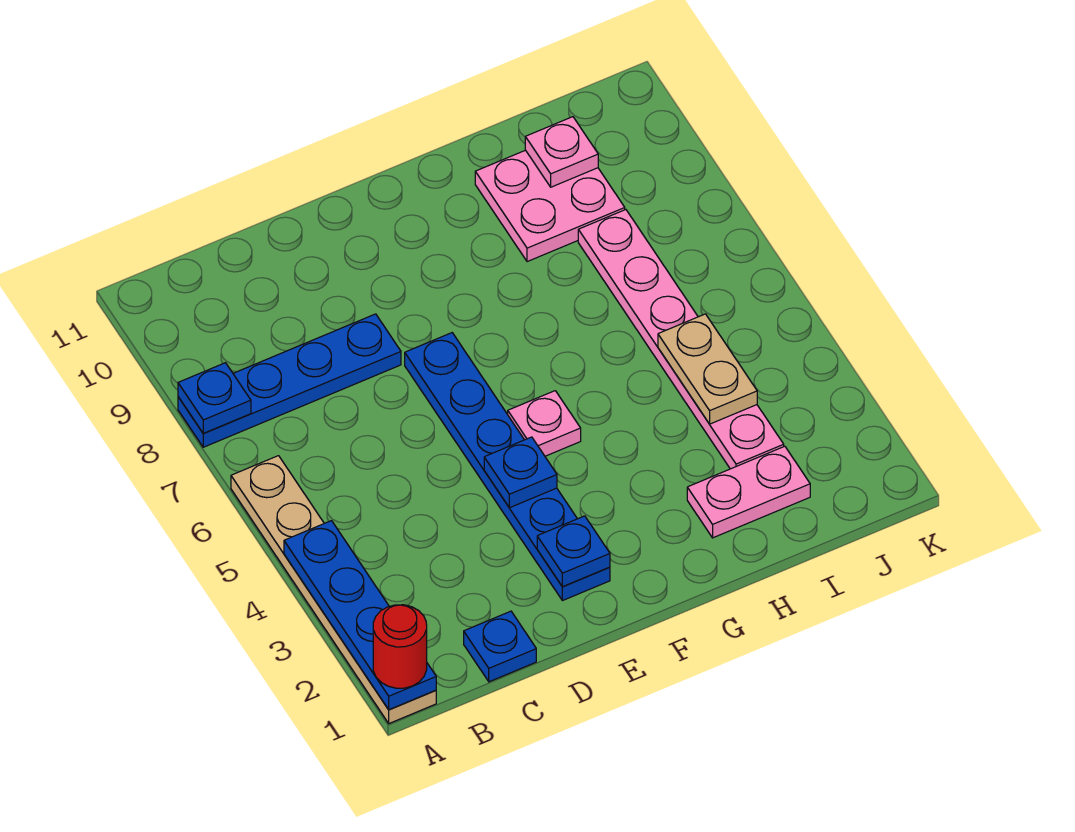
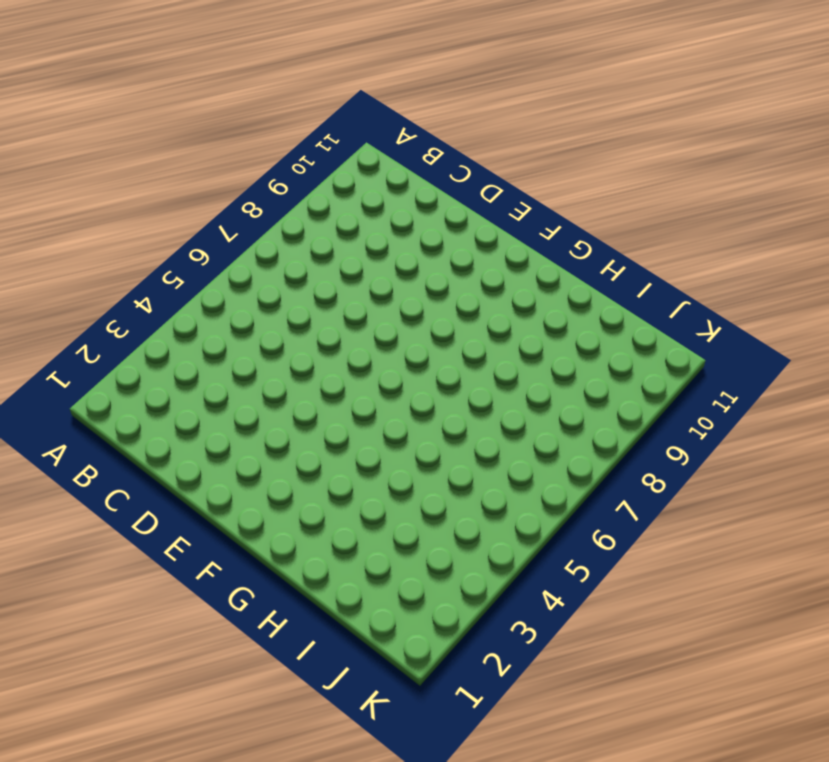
none -> tan 1x6 plate [231,456,436,723]
none -> blue 1x4 plate [178,314,401,447]
none -> blue 1x1 plate [464,611,536,682]

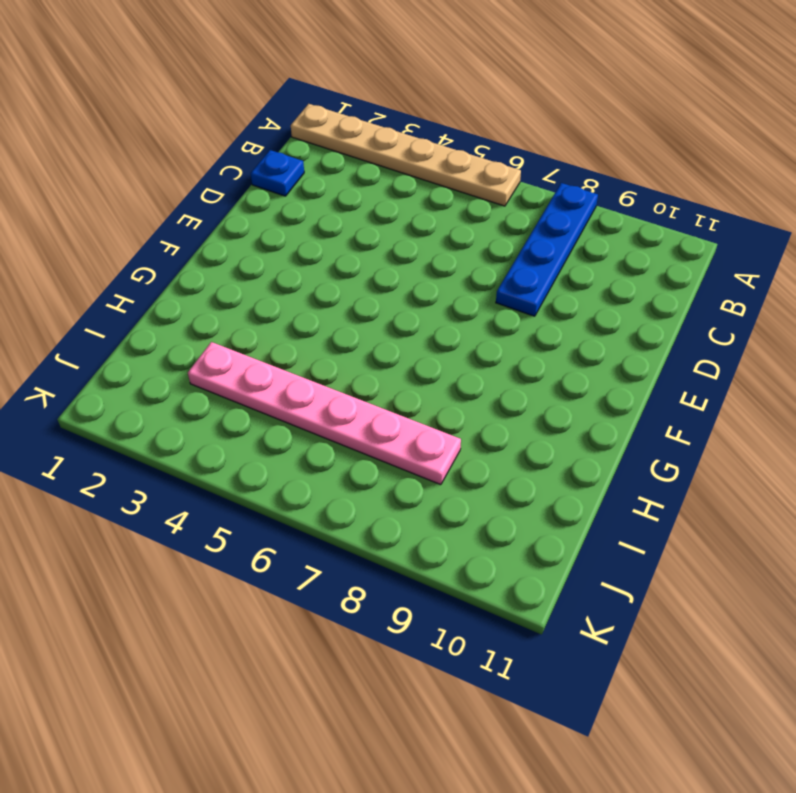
none -> blue 1x6 plate [405,333,610,601]
none -> pink 1x1 plate [508,391,581,456]
none -> pink 1x2 plate [687,446,810,538]

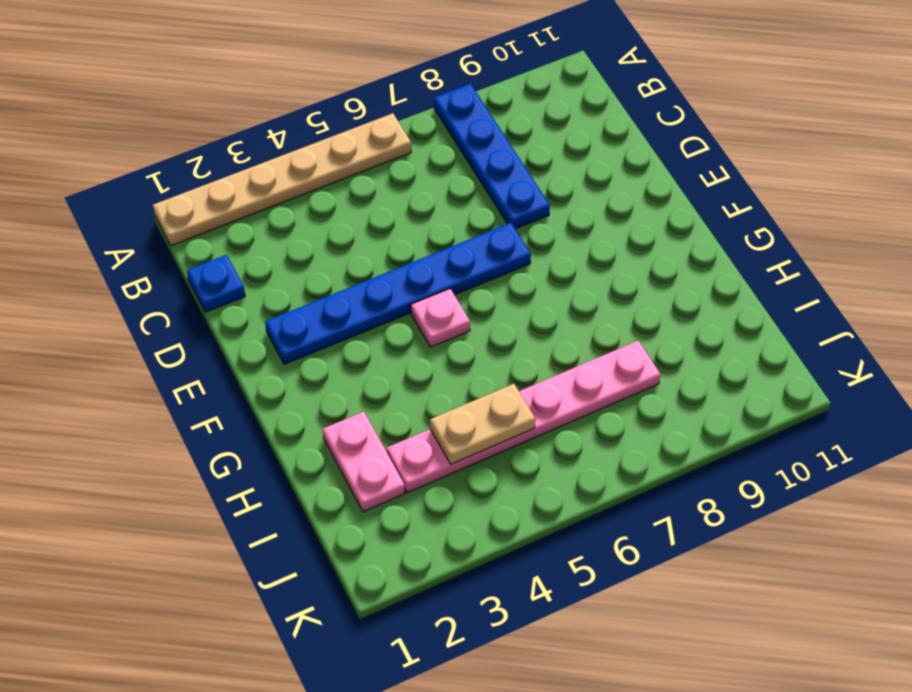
none -> pink 2x2 plate [475,150,625,262]
none -> blue 1x4 plate [284,521,436,710]
none -> blue 1x1 plate [178,363,251,433]

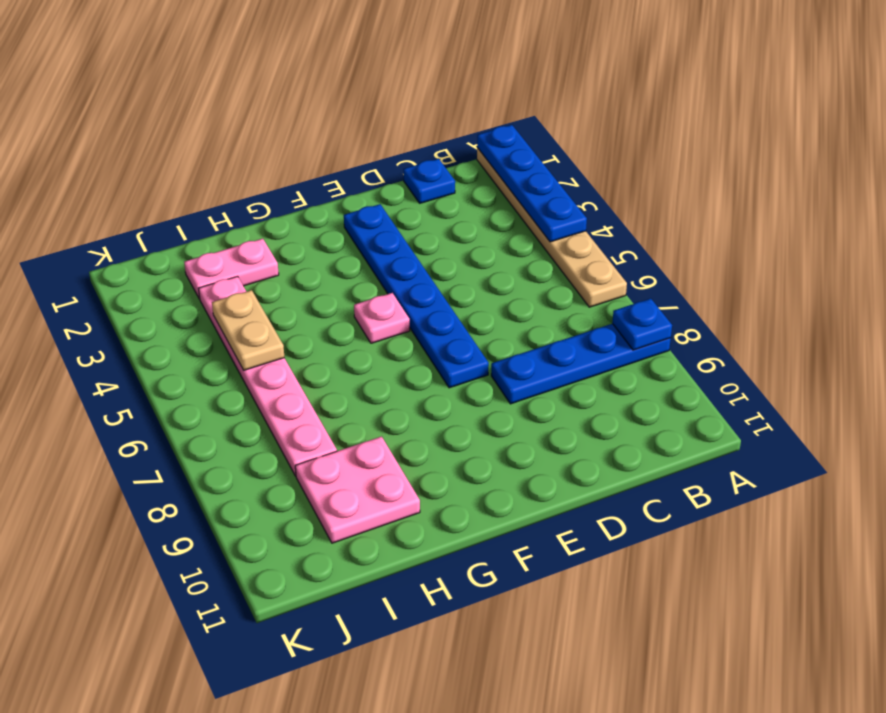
none -> blue 1x1 plate [537,516,610,587]
none -> blue 1x1 plate [484,437,557,508]
none -> pink 1x1 plate [525,117,598,187]

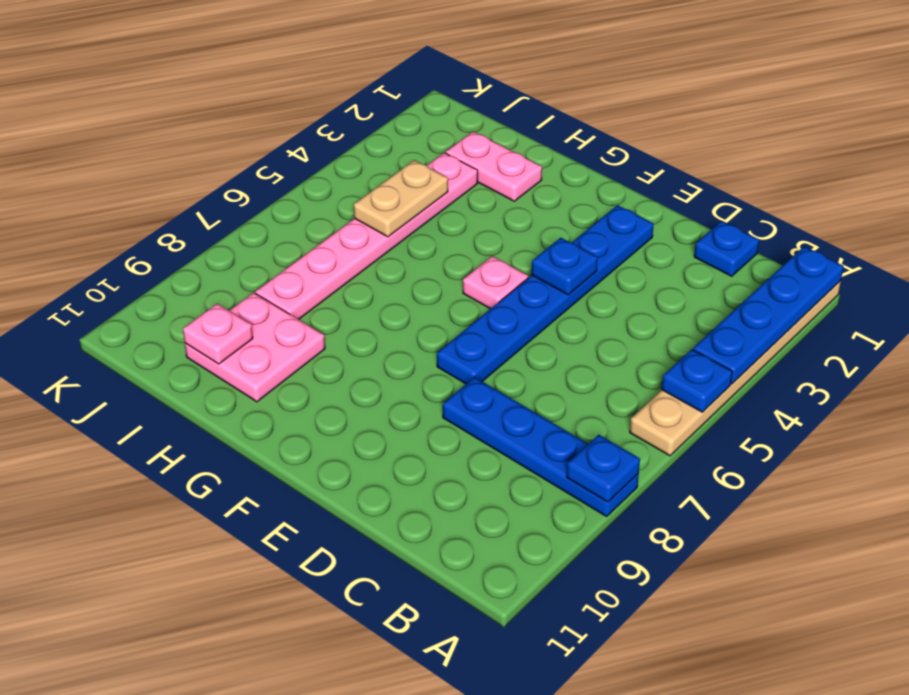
blue 1x1 plate [662,349,732,412] -> blue 1x1 plate moved to [537,516,610,587]
none -> red 1x1 round brick [373,605,427,688]

